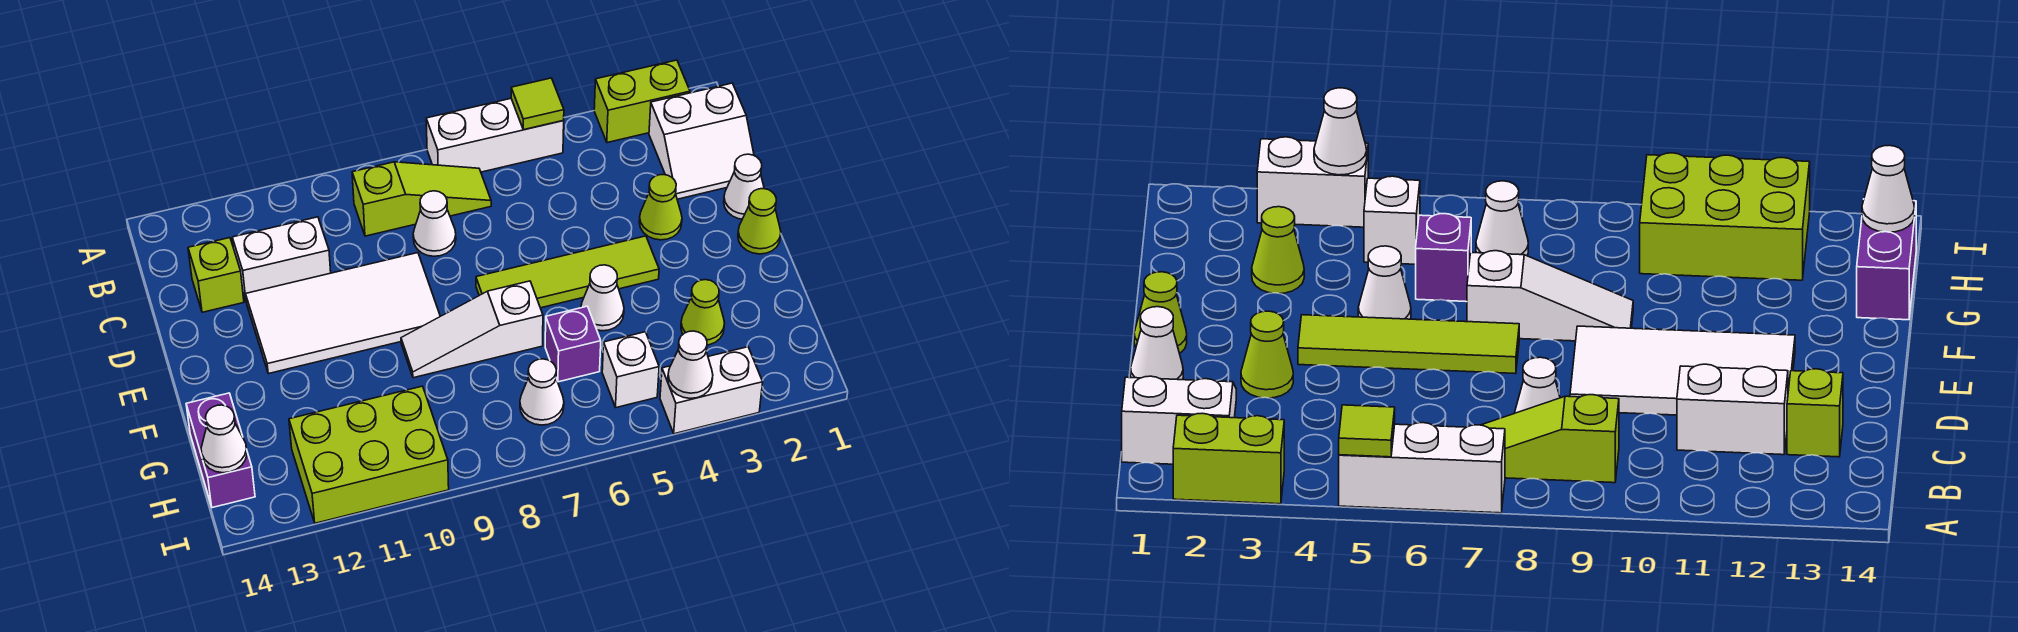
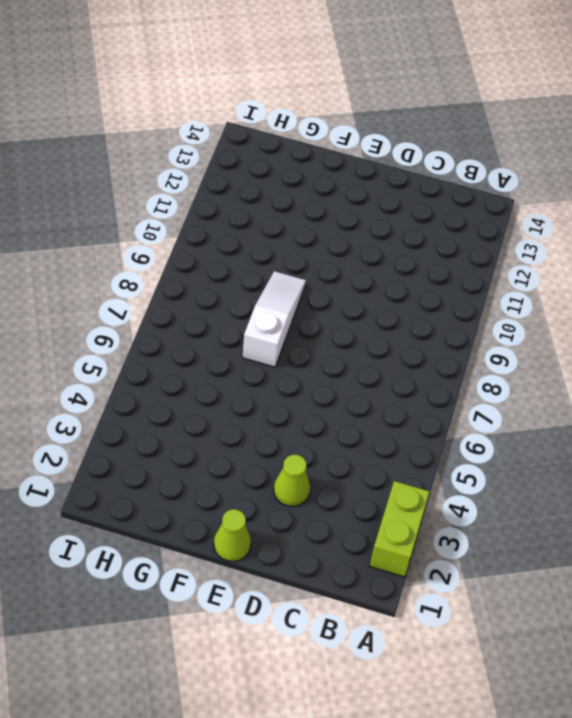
none -> white 1x3 brick [426,99,564,172]
none -> white 2x2 slope [649,83,754,199]
none -> lime 1x3 slope [352,162,491,236]

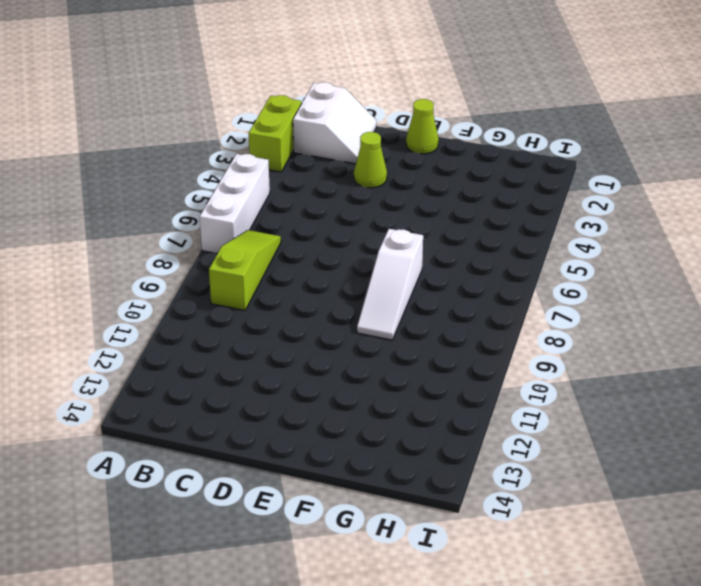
none -> white 1x1 cone [413,191,456,256]
none -> white 1x2 brick [232,217,331,300]
none -> lime 1x1 brick [188,238,244,312]

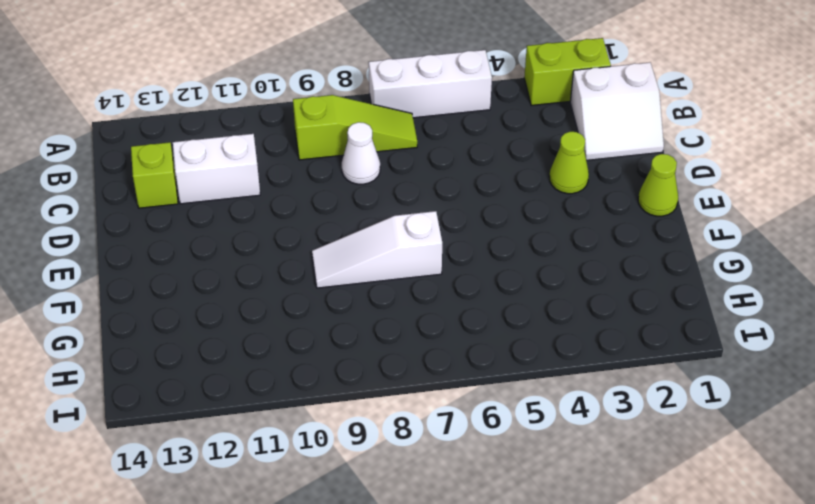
none -> white 1x1 cone [724,154,764,219]
none -> white 2x4 tile [246,253,440,374]
none -> lime 1x4 tile [476,236,659,308]

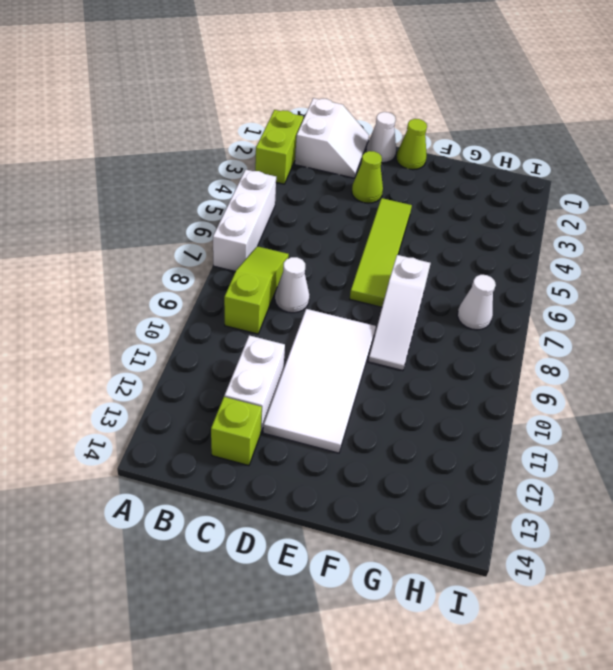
none -> white 1x1 cone [581,265,624,331]
none -> lime 1x1 cone [681,280,725,345]
none -> purple 1x1 brick [545,306,601,382]

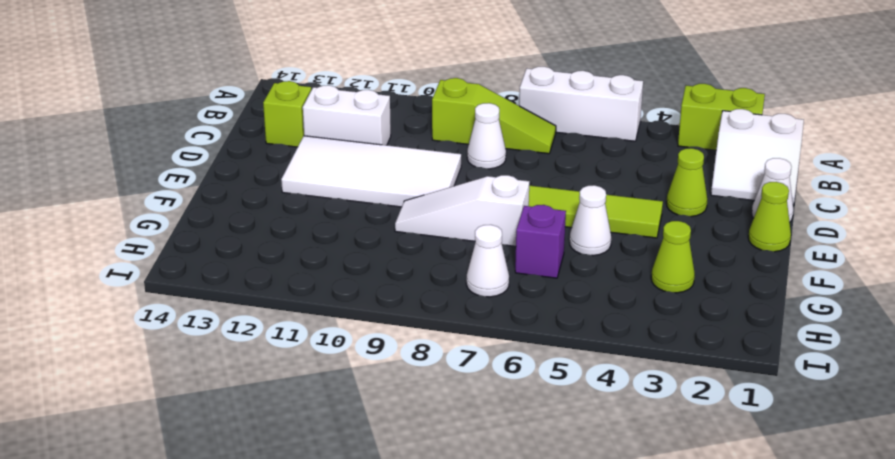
none -> purple 1x2 brick [186,393,255,508]
none -> white 1x1 brick [602,332,659,408]
none -> lime 2x3 brick [289,386,449,523]

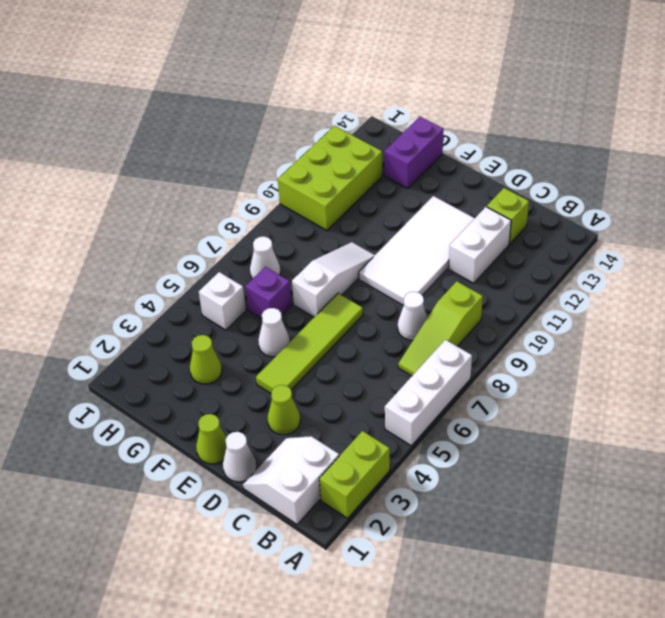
purple 1x2 brick [384,117,443,188] -> purple 1x2 brick turned to [186,393,255,508]
none -> white 1x2 brick [660,347,763,434]
none -> lime 1x1 tile [511,78,564,130]
none -> white 1x1 cone [201,405,247,473]

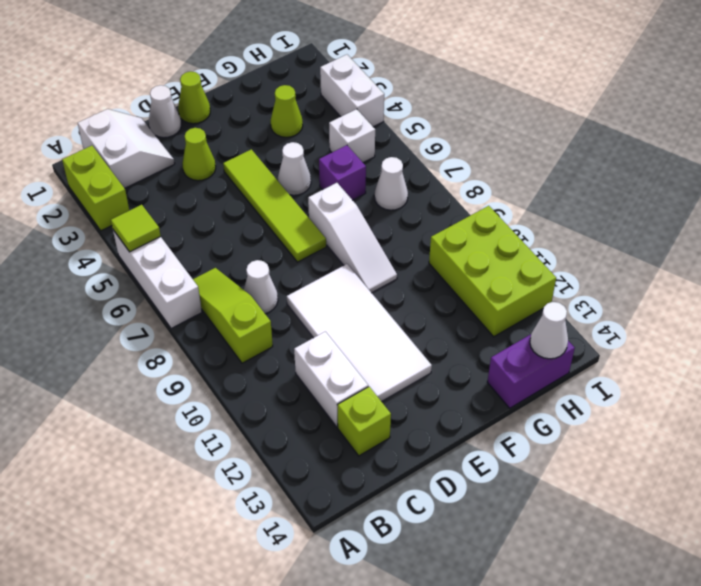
none -> white 1x1 cone [668,331,713,398]

